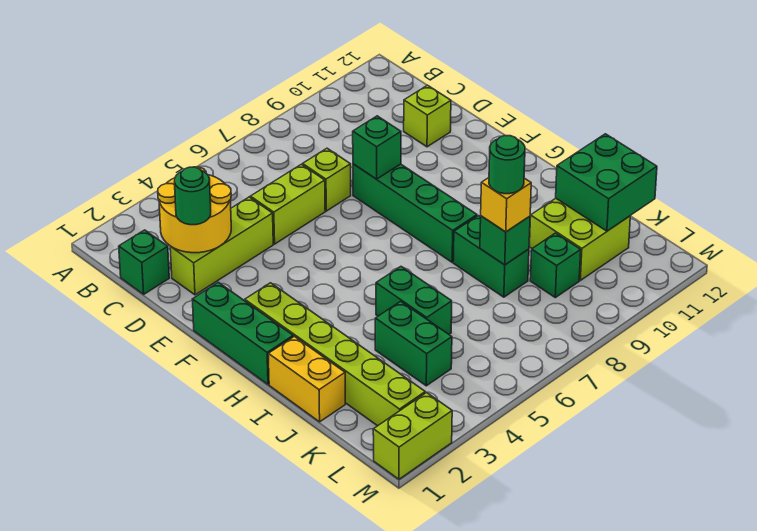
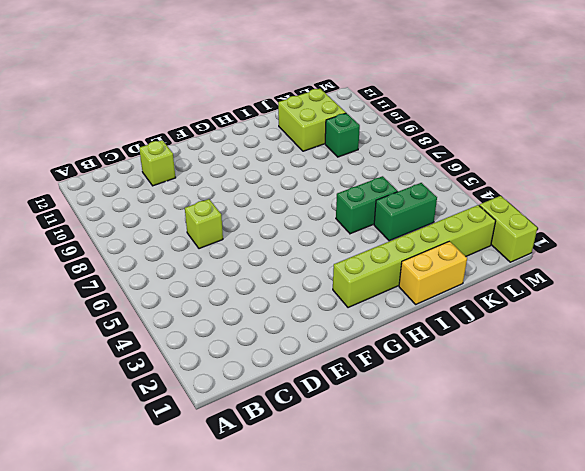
none -> green 1x1 brick [119,230,169,294]
none -> lime 1x3 brick [170,197,273,295]
none -> lime 1x2 brick [250,164,325,244]

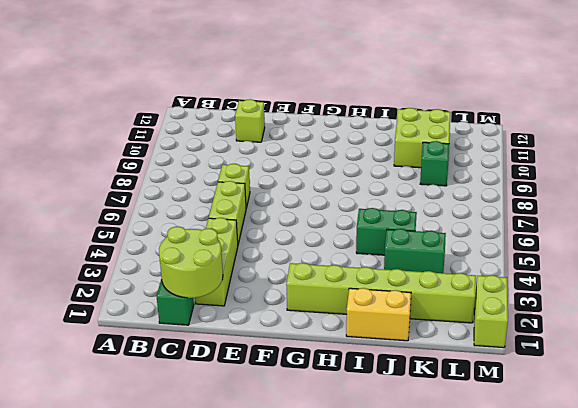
lime 2x2 round brick [159,226,223,298] -> yellow 2x2 round brick [158,167,231,253]
none -> green 1x4 brick [353,164,477,262]
none -> green 1x3 brick [192,282,293,384]
none -> green 1x2 brick [453,216,529,297]

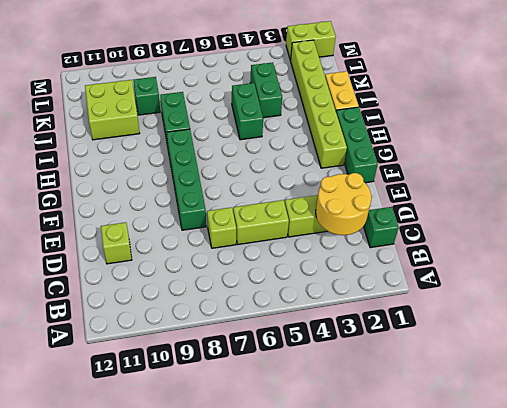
none -> green 1x1 brick [353,116,401,179]
none -> green 1x1 brick [480,216,530,265]
none -> green 2x2 brick [556,134,657,231]

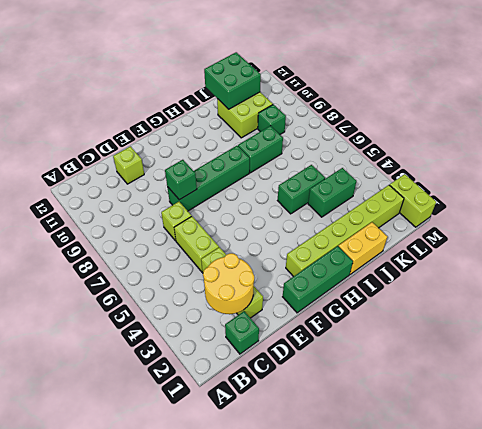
none -> green 1x1 brick [480,216,530,265]
none -> green 1x1 round brick [175,167,211,225]
none -> yellow 1x1 brick [481,178,531,232]

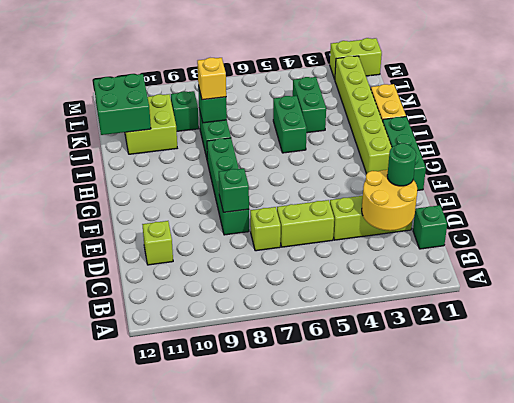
none -> green 1x1 round brick [489,136,525,194]

